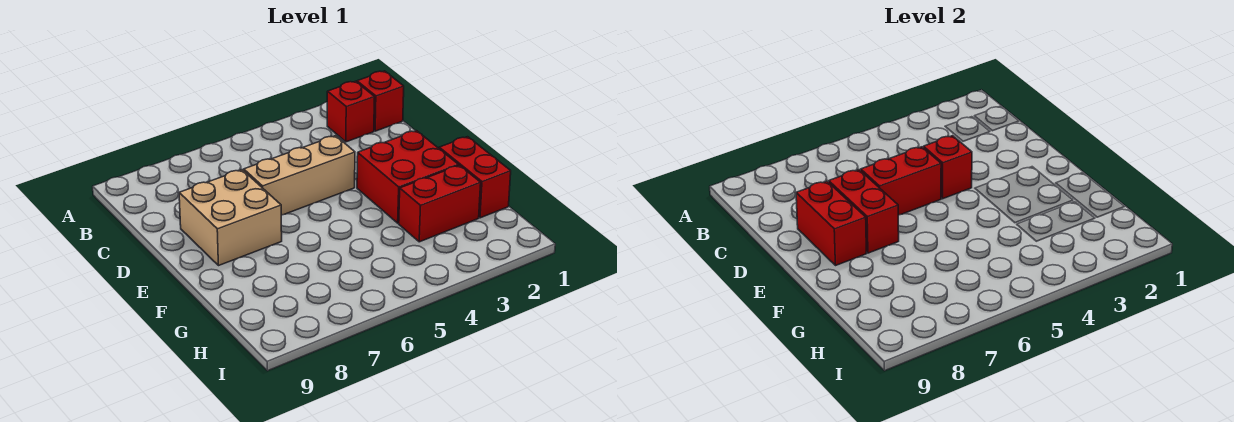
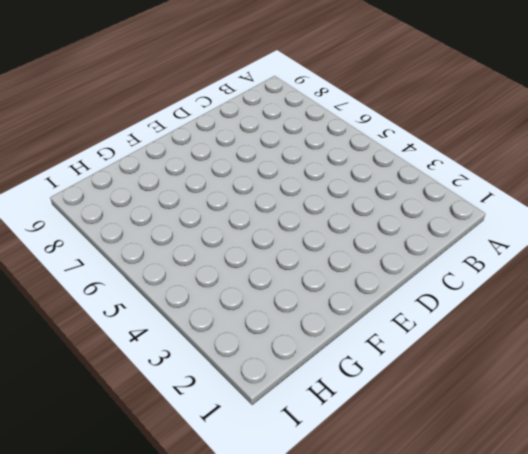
none -> red 1x1 brick [357,71,404,131]
none -> red 1x1 brick [327,81,375,142]

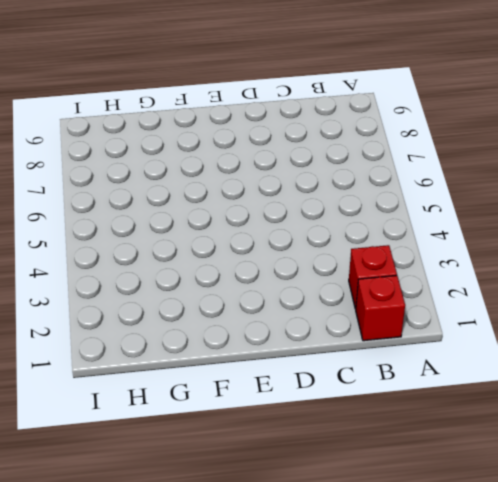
none -> tan 1x3 brick [244,136,355,215]
none -> tan 2x2 brick [179,170,282,266]

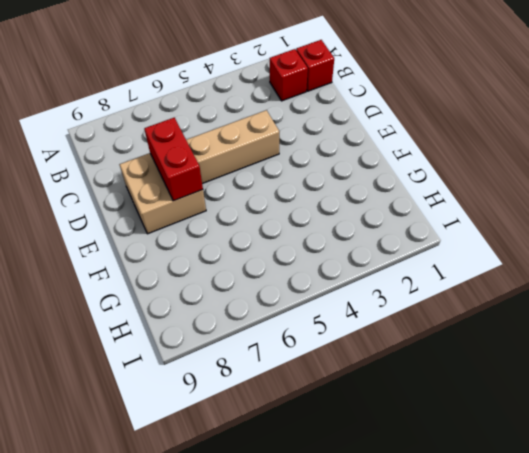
none -> red 2x2 brick [357,131,458,223]
none -> red 1x2 brick [439,137,511,218]

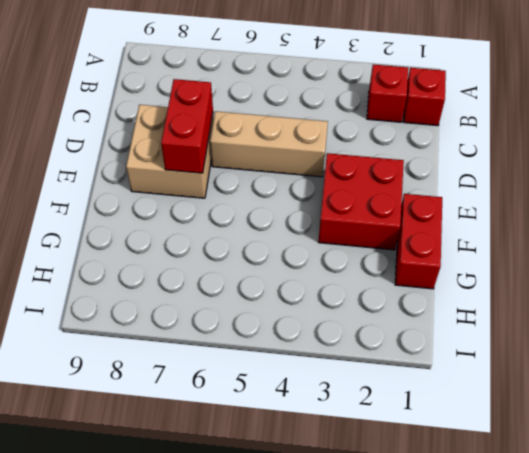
none -> red 1x2 brick [399,165,481,242]
none -> red 1x1 brick [923,136,972,199]

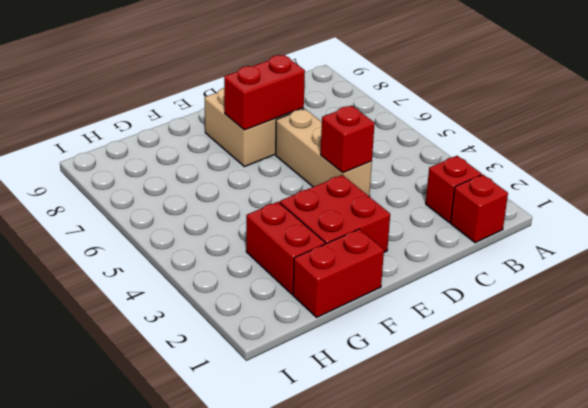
none -> red 1x2 brick [861,147,941,215]
none -> red 1x2 brick [796,181,866,266]

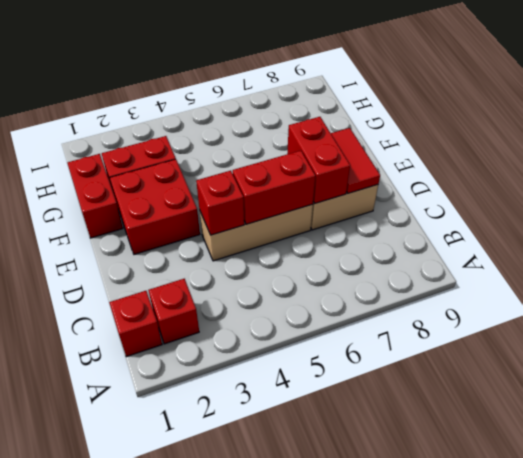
red 1x2 tile [331,128,380,193] -> red 1x2 brick [796,181,866,266]

